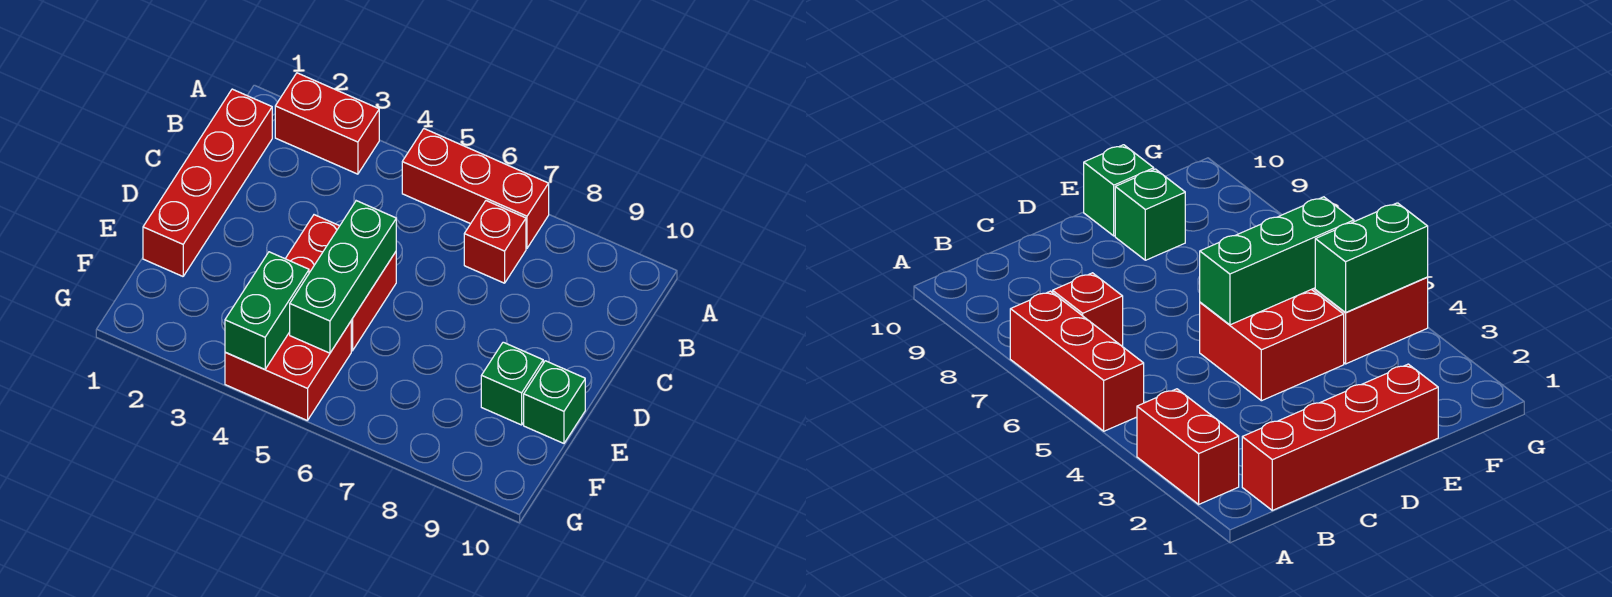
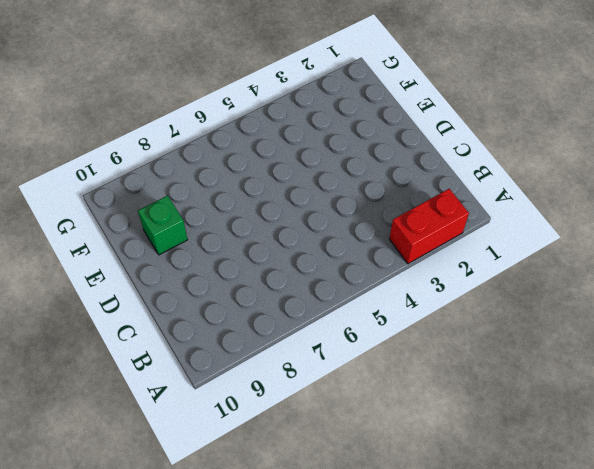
none -> red 1x3 brick [402,129,549,248]
none -> red 1x4 brick [143,89,272,276]

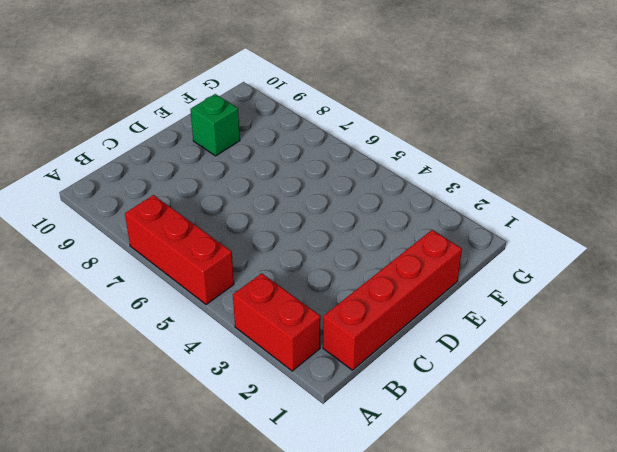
none -> red 1x1 brick [464,201,526,283]
none -> red 2x2 brick [285,215,396,351]

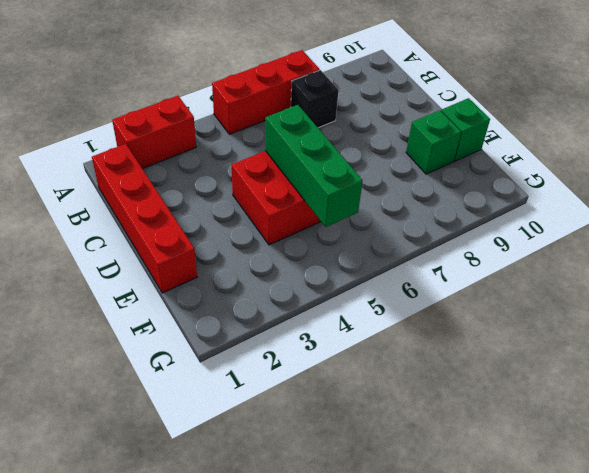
black 1x1 brick [291,70,338,128] -> red 1x1 brick [464,201,526,283]
none -> red 2x2 brick [225,322,351,421]
none -> green 1x2 brick [225,252,309,369]

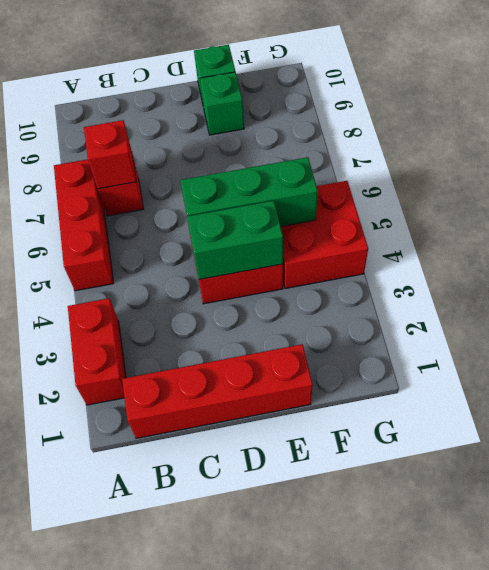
red 1x1 brick [84,120,136,189] -> none
green 1x2 brick [187,201,283,279] -> green 1x2 brick moved to [225,252,309,369]

